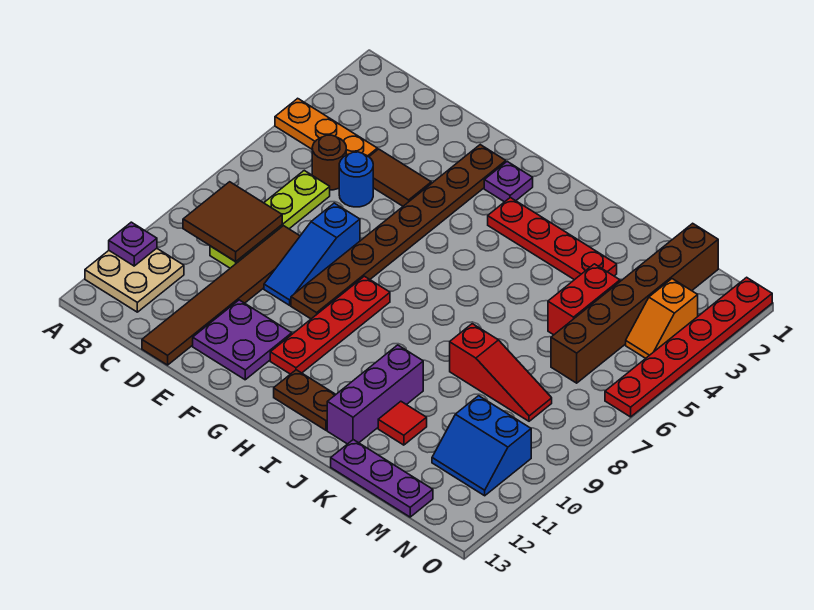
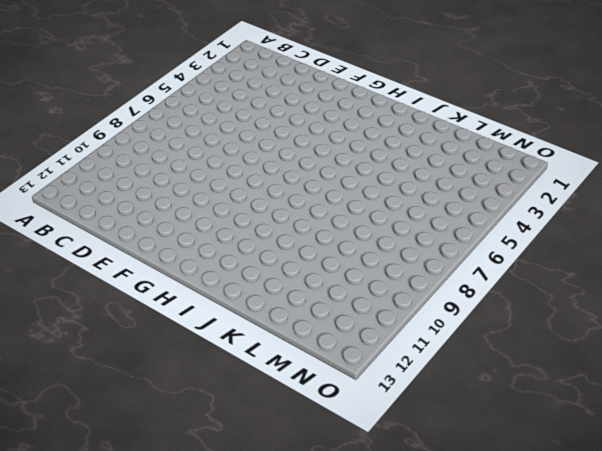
none -> orange 1x3 plate [275,98,377,157]
none -> tan 2x2 plate [85,248,184,312]
none -> brown 1x1 round brick [312,135,346,190]

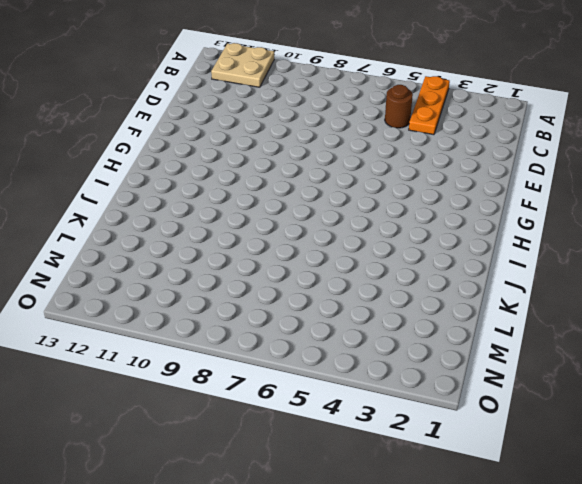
none -> lime 1x4 plate [210,171,330,268]
none -> brown 1x2 tile [369,149,431,206]
none -> blue 1x1 round brick [339,152,373,207]

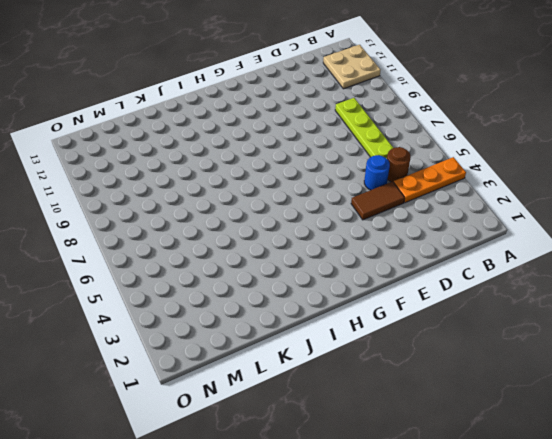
none -> brown 1x6 tile [142,226,300,365]
none -> blue 1x3 slope [264,203,360,305]
none -> purple 2x2 plate [193,300,292,380]

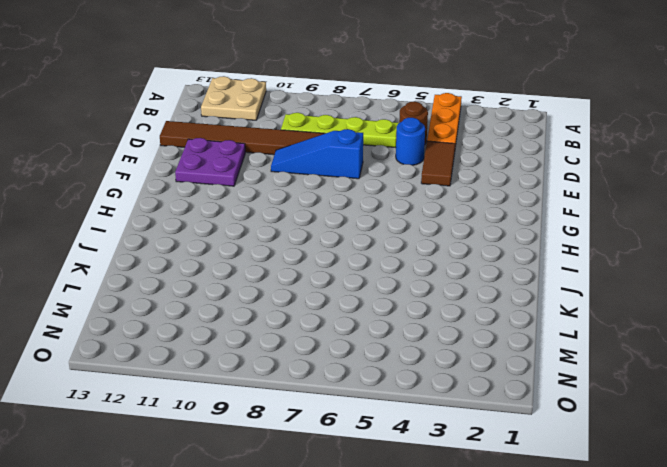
none -> brown 1x8 plate [291,145,506,319]
none -> purple 1x1 plate [484,162,533,202]
none -> red 1x4 plate [270,276,390,374]

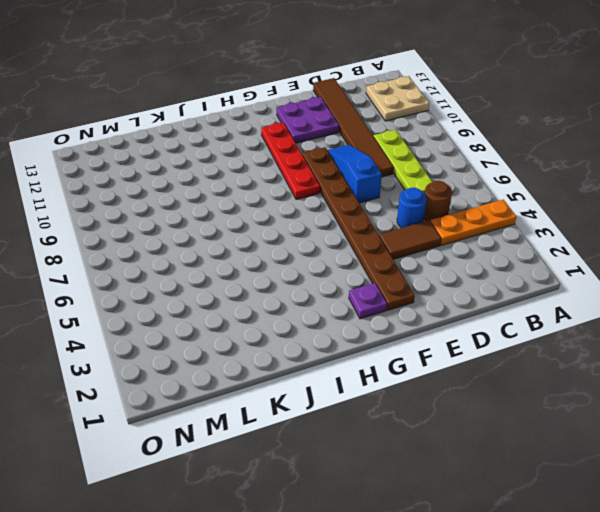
none -> red 1x4 plate [488,197,617,280]
none -> brown 1x2 plate [274,370,336,430]
none -> purple 1x3 brick [327,345,423,444]

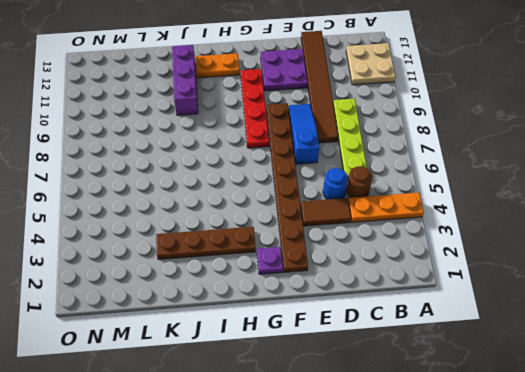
brown 1x4 plate [156,227,256,259] -> red 1x4 plate [488,197,617,280]
orange 1x2 plate [195,53,240,78] -> brown 1x2 plate [274,370,336,430]
none -> red 1x3 slope [450,324,552,421]
none -> red 1x1 tile [378,401,427,445]
none -> purple 1x3 plate [331,440,433,517]

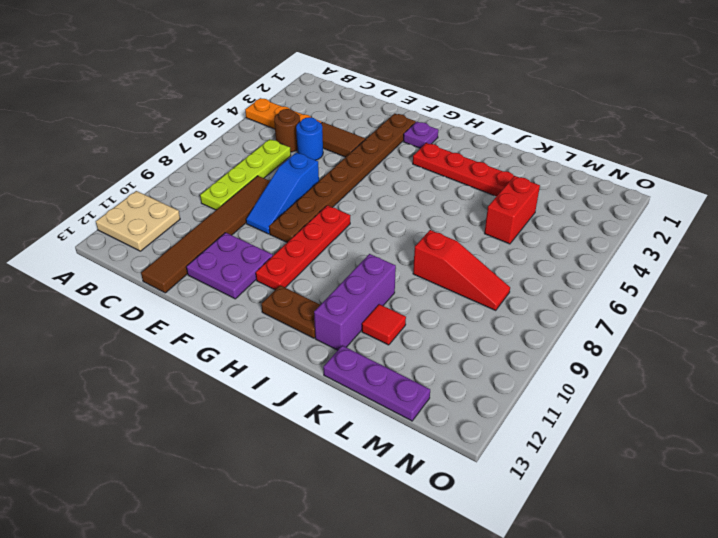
none -> brown 1x6 brick [551,223,718,383]
none -> blue 2x2 slope [432,396,531,496]
none -> orange 1x2 slope [626,279,698,358]

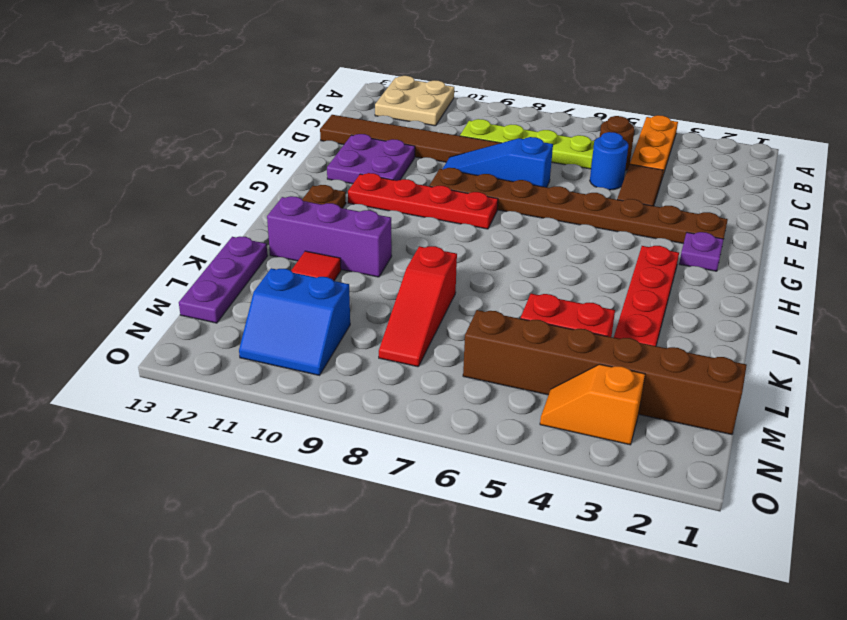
blue 2x2 slope [239,268,350,375] -> blue 2x2 slope turned to [432,396,531,496]
none -> red 1x6 plate [605,277,772,417]
none -> purple 1x1 plate [109,222,157,266]
none -> brown 2x2 tile [183,182,282,262]

